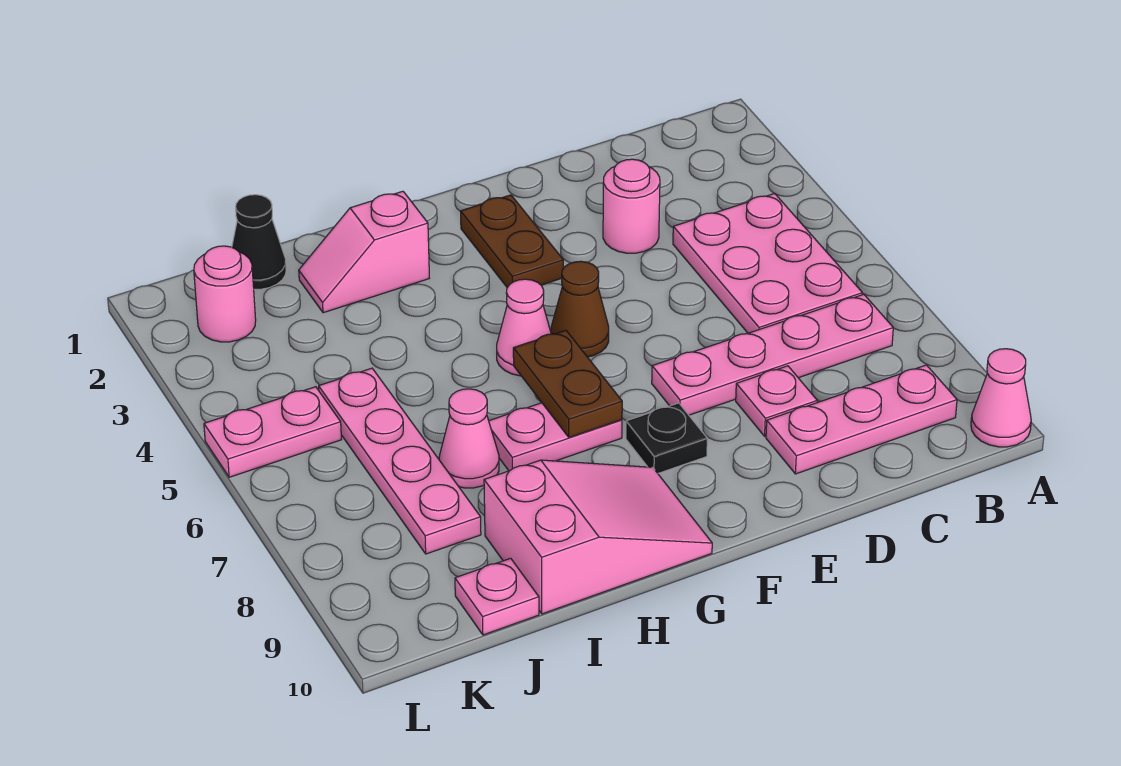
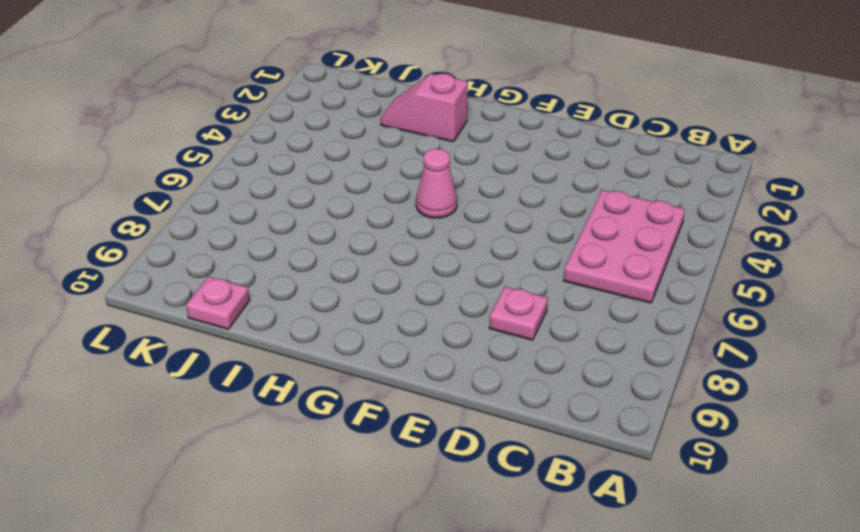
none -> pink 1x1 cone [971,349,1031,447]
none -> pink 1x4 plate [652,294,893,415]
none -> pink 1x3 plate [766,365,957,474]

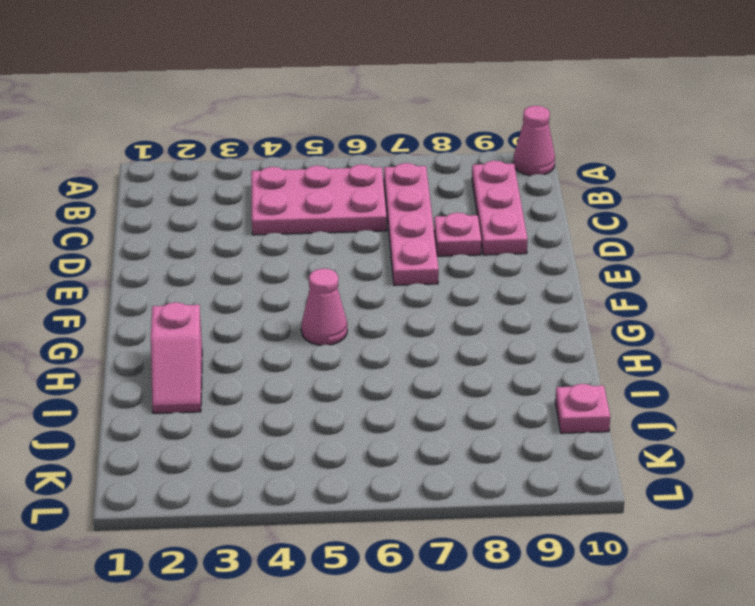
none -> pink 1x1 round brick [603,159,660,253]
none -> brown 1x2 plate [461,195,563,288]
none -> brown 1x1 cone [551,261,609,357]

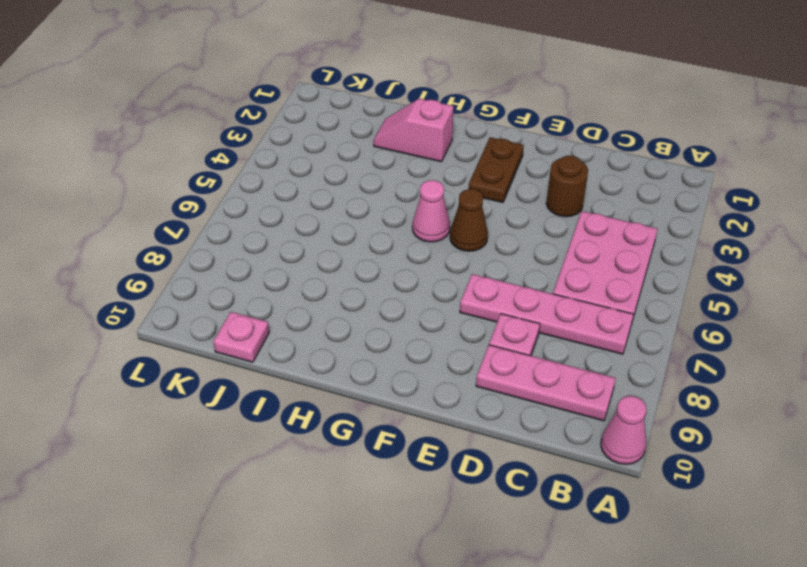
brown 1x1 round brick [546,156,588,217] -> pink 1x1 round brick [603,159,660,253]
none -> black 1x1 plate [626,403,707,473]
none -> pink 1x2 plate [489,403,622,471]
none -> pink 2x3 slope [484,460,712,614]

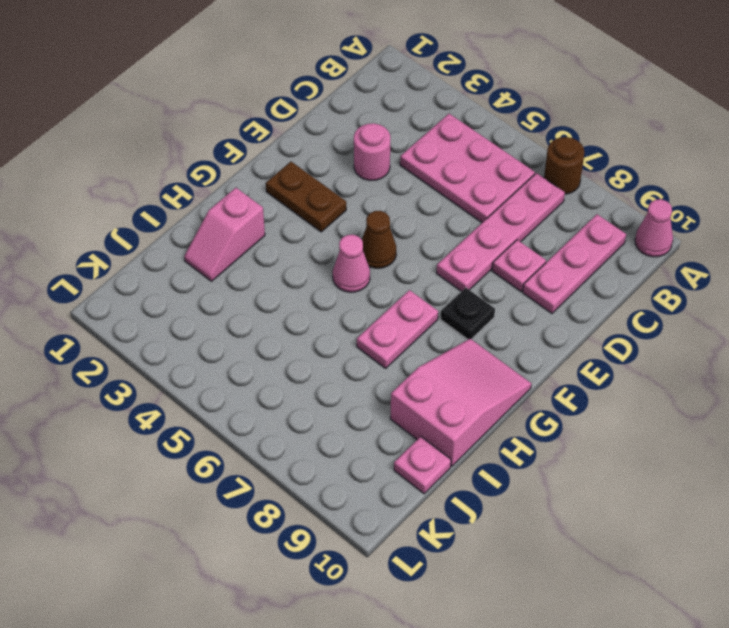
brown 1x1 round brick [544,137,584,194] -> none
none -> pink 1x1 cone [439,389,499,488]
none -> black 1x1 cone [232,195,286,289]
none -> pink 1x4 plate [319,368,481,554]

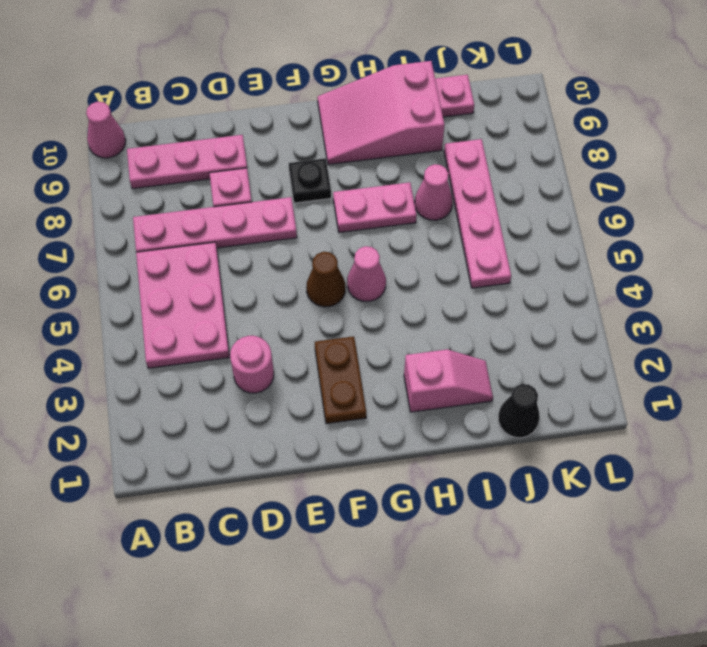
none -> pink 1x1 round brick [194,246,256,342]
none -> pink 1x2 plate [204,387,342,477]
none -> brown 1x2 plate [513,330,622,437]

